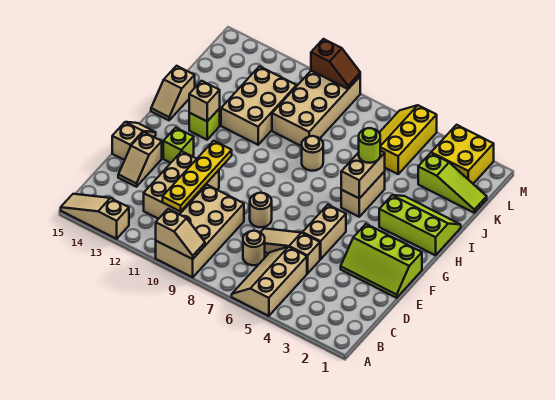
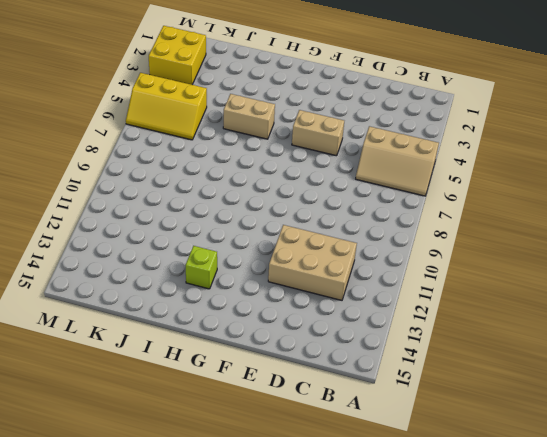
none -> tan 2x4 brick [156,185,244,277]
none -> tan 1x3 slope [61,194,129,239]
none -> tan 1x1 round brick [243,231,265,265]

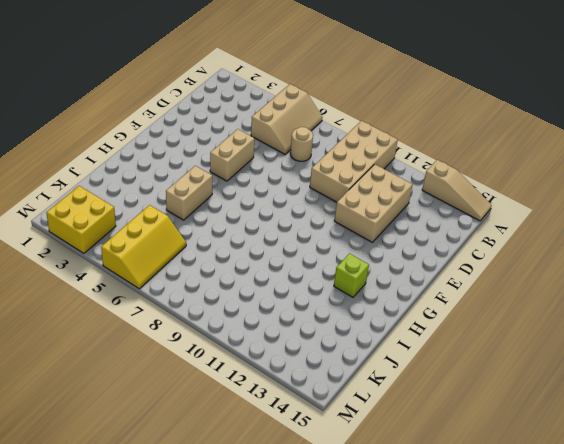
none -> tan 1x3 slope [260,228,320,273]
none -> tan 1x2 slope [118,132,162,187]
none -> lime 2x3 slope [341,224,422,298]

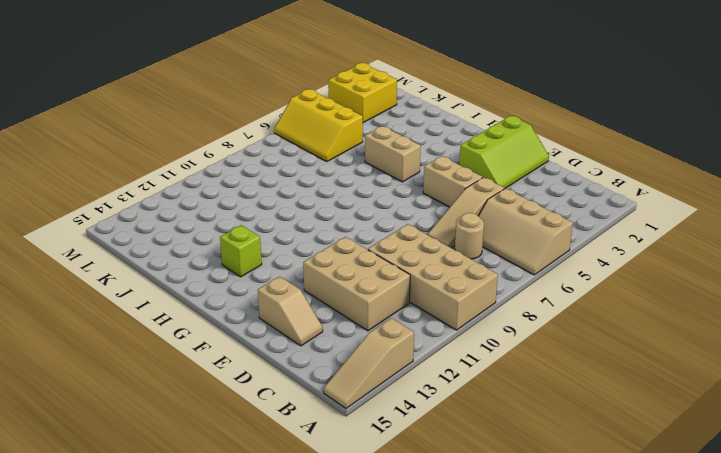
none -> tan 1x1 round brick [250,193,272,227]
none -> tan 1x2 slope [112,122,156,160]
none -> lime 1x1 brick [163,128,194,163]

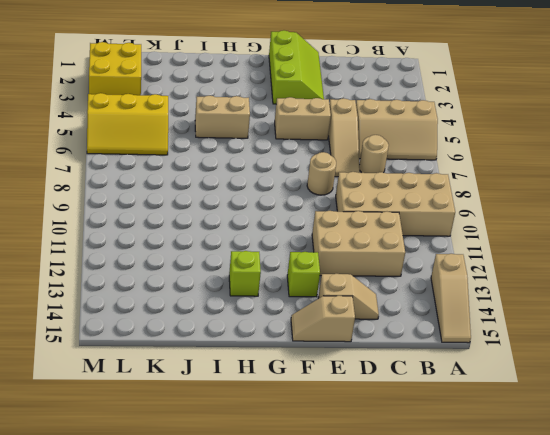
none -> lime 2x3 slope [379,195,461,255]
none -> tan 1x2 slope [151,66,195,120]
none -> tan 1x1 round brick [302,136,323,171]

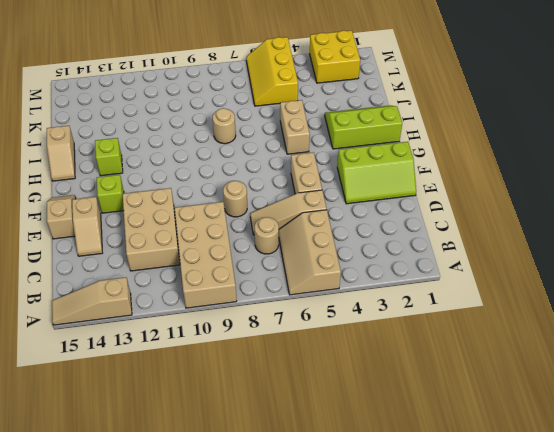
none -> tan 2x3 brick [221,66,297,145]
none -> tan 2x4 brick [272,71,360,146]
none -> lime 1x3 slope [418,153,487,213]

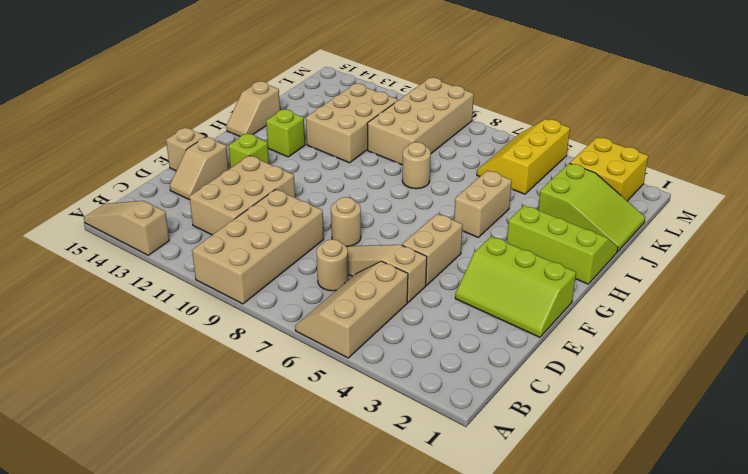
lime 2x3 slope [538,163,645,252] -> lime 1x3 slope [418,153,487,213]
none -> tan 1x2 slope [156,209,205,259]
none -> yellow 1x4 plate [163,141,232,212]
none -> tan 1x2 brick [341,151,385,199]

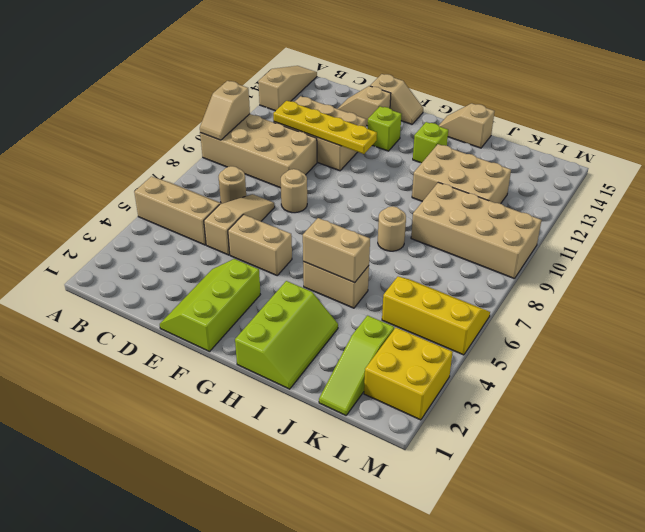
none -> tan 1x1 brick [189,81,220,121]
none -> brown 1x2 slope [311,39,360,89]
none -> lime 1x1 round brick [359,128,380,163]

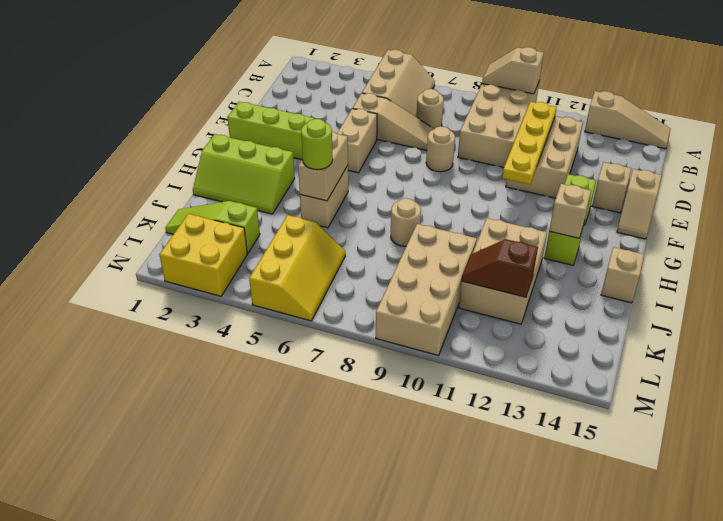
brown 1x2 slope [462,239,538,297] -> brown 1x2 slope moved to [311,39,360,89]

